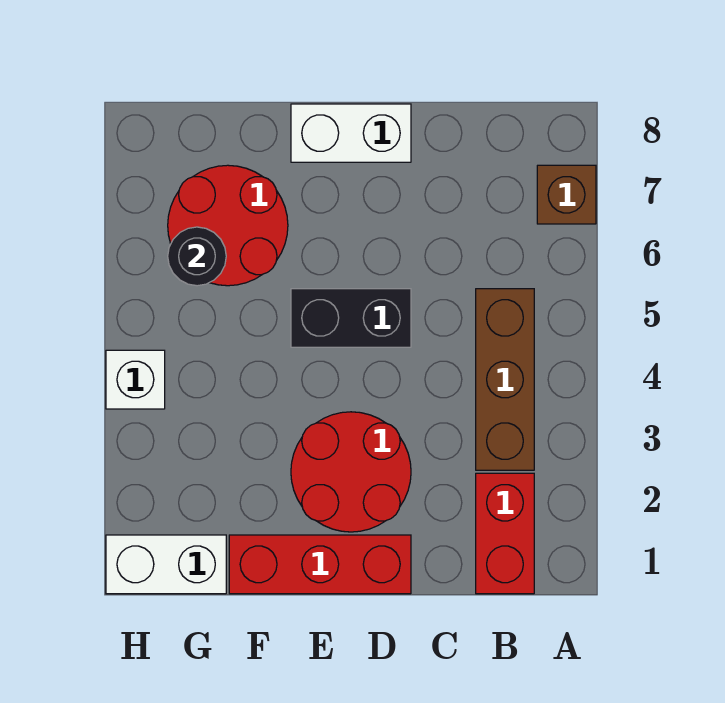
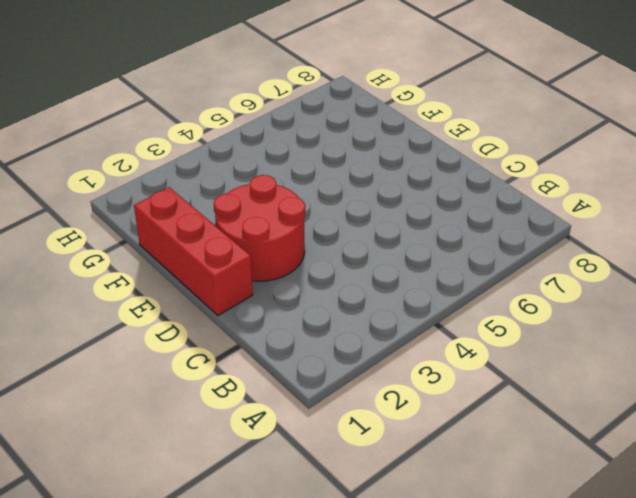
none -> brown 1x1 brick [537,165,596,224]
none -> red 1x2 brick [476,473,534,594]

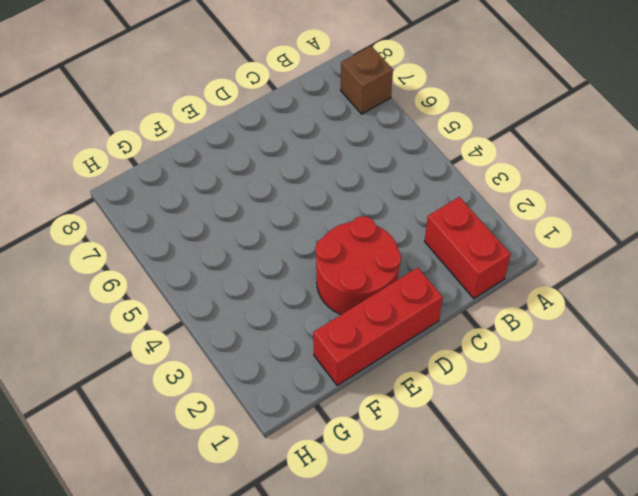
none -> brown 1x3 brick [476,289,534,470]
none -> black 1x2 brick [291,289,411,347]

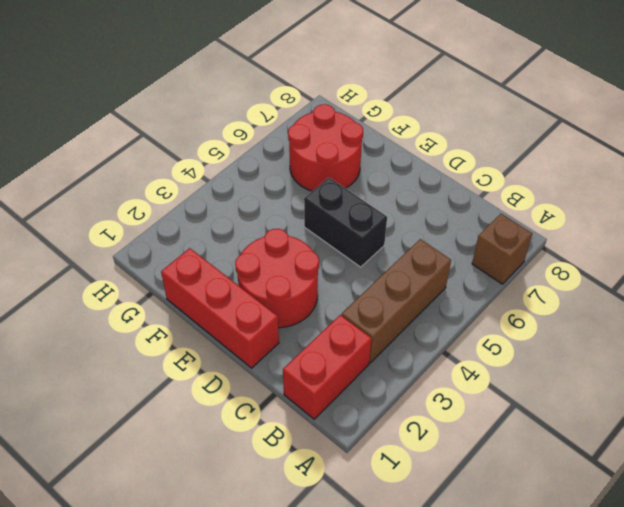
none -> white 1x2 brick [291,104,411,162]
none -> white 1x2 brick [106,535,226,594]

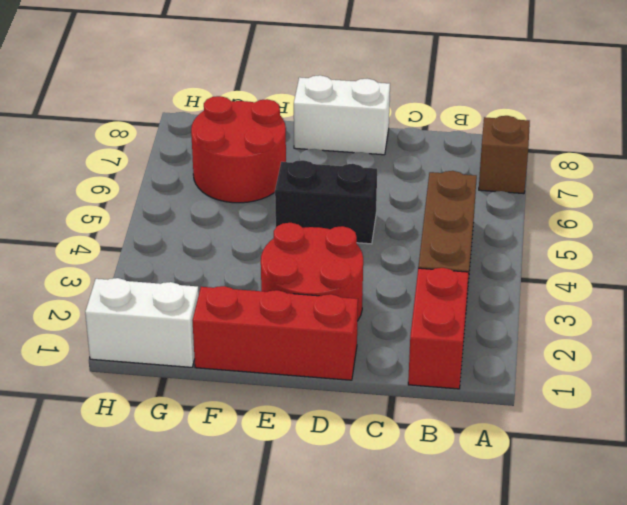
none -> white 1x1 brick [106,350,165,409]
none -> black 1x1 round brick [168,227,226,286]

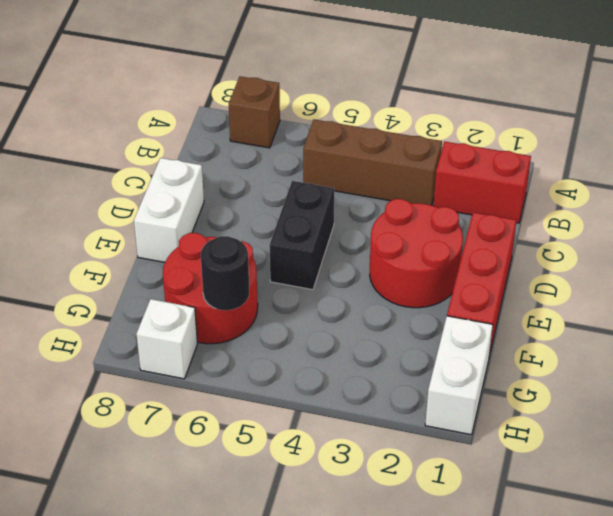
white 1x1 brick [136,299,197,379] -> white 1x1 brick moved to [106,350,165,409]

